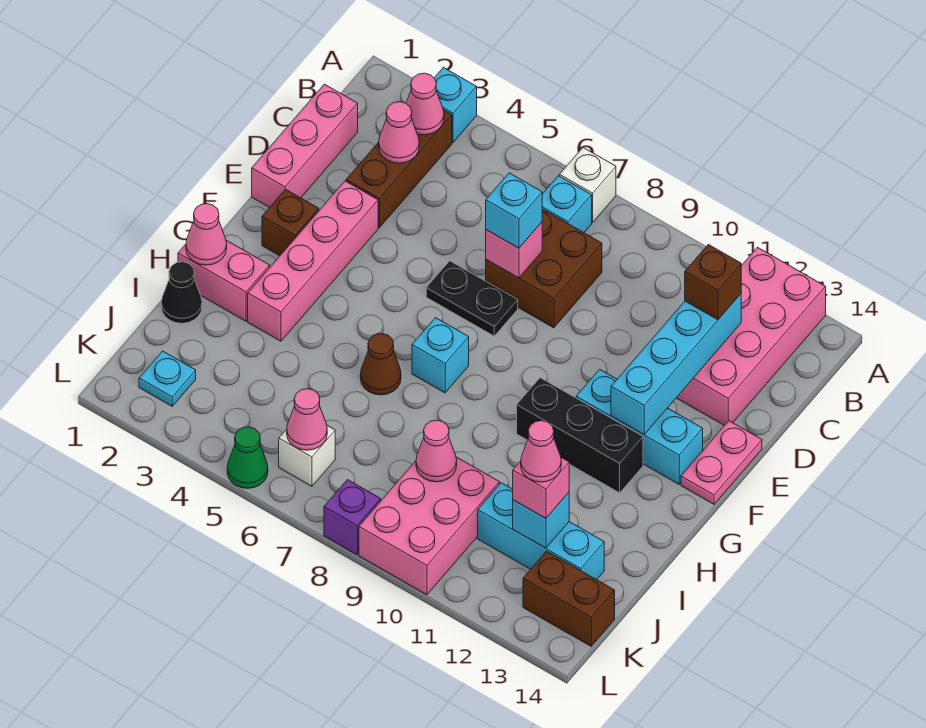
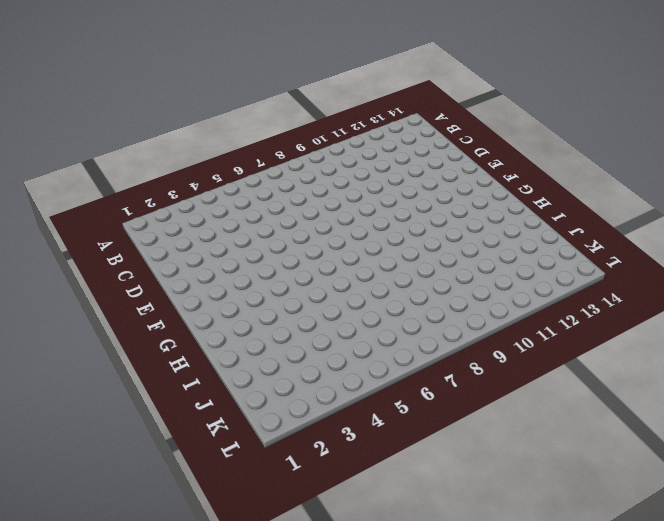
none -> cyan 1x1 brick [434,67,477,143]
none -> white 1x1 brick [559,148,616,223]
none -> pink 2x4 brick [677,247,826,426]
none -> brown 1x3 brick [346,110,452,228]

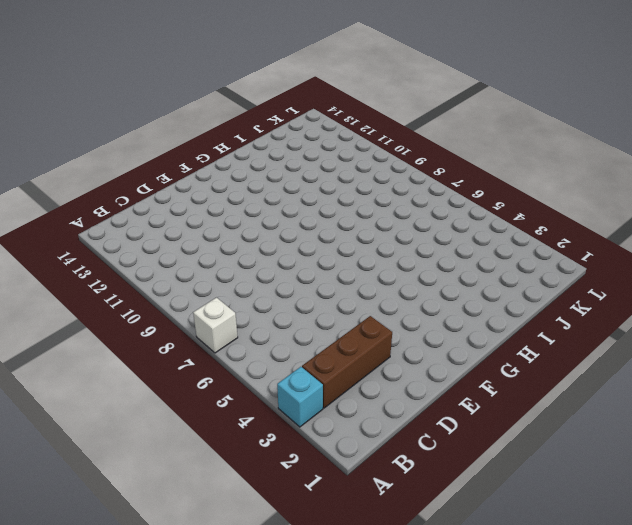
none -> pink 2x4 brick [677,247,826,426]
none -> cyan 1x1 brick [542,176,592,233]
none -> pink 1x3 brick [252,84,358,208]
none -> brown 2x2 brick [486,209,602,328]

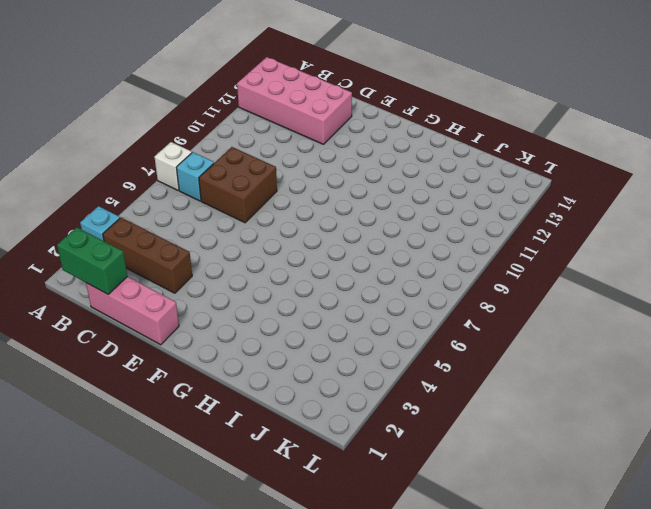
green 1x2 brick [57,227,127,294] -> none
none -> pink 1x4 brick [248,181,378,341]
none -> black 1x2 plate [426,261,518,336]
none -> pink 1x2 plate [681,421,762,504]
none -> brown 1x1 brick [262,189,319,256]

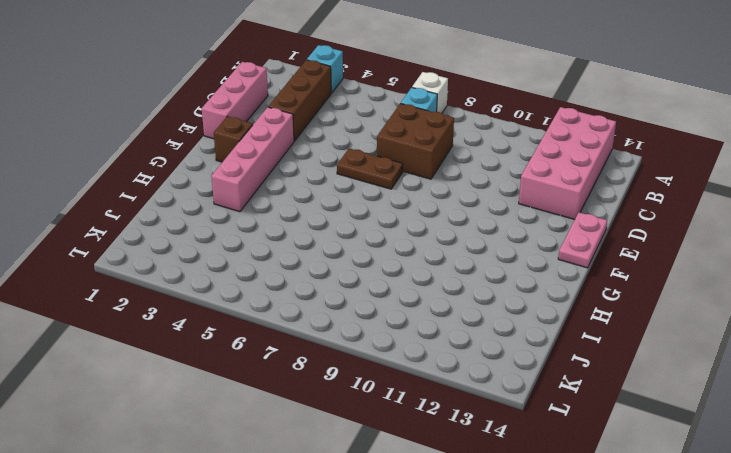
brown 1x2 plate [337,148,403,189] -> black 1x2 plate [426,261,518,336]
none -> cyan 1x3 brick [576,369,703,484]
none -> cyan 1x1 brick [412,318,469,393]
none -> black 1x3 brick [517,378,643,493]
none -> pink 1x2 brick [178,240,270,321]

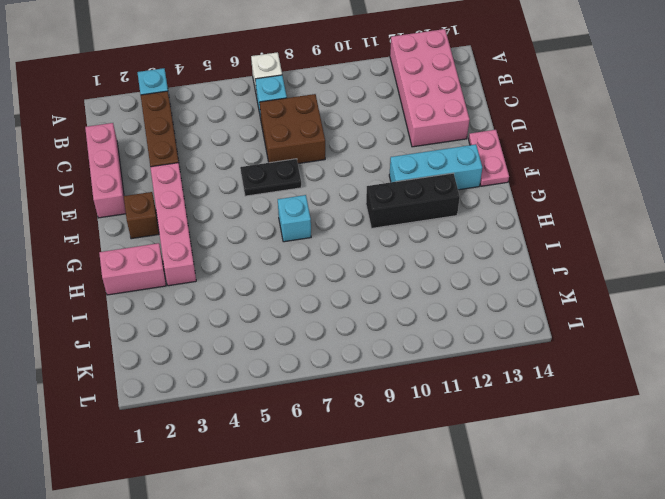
none -> brown 1x1 cone [360,333,401,395]
none -> black 1x1 cone [161,262,202,323]
none -> pink 2x3 brick [359,457,500,595]
none -> cyan 1x3 brick [478,483,604,580]

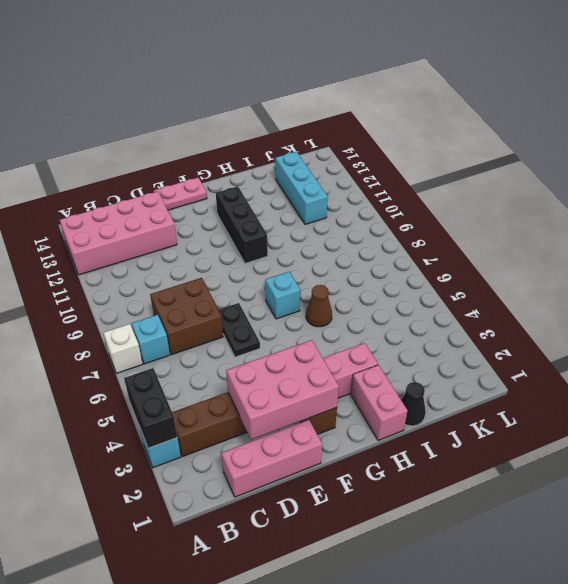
black 1x2 brick [124,368,177,448] -> none
pink 2x3 brick [226,340,339,440] -> pink 2x3 brick moved to [359,457,500,595]
none -> cyan 1x3 brick [576,369,703,484]
none -> cyan 1x1 plate [139,351,196,406]
none -> white 1x1 brick [279,426,335,486]
none -> brown 1x2 brick [523,551,615,646]

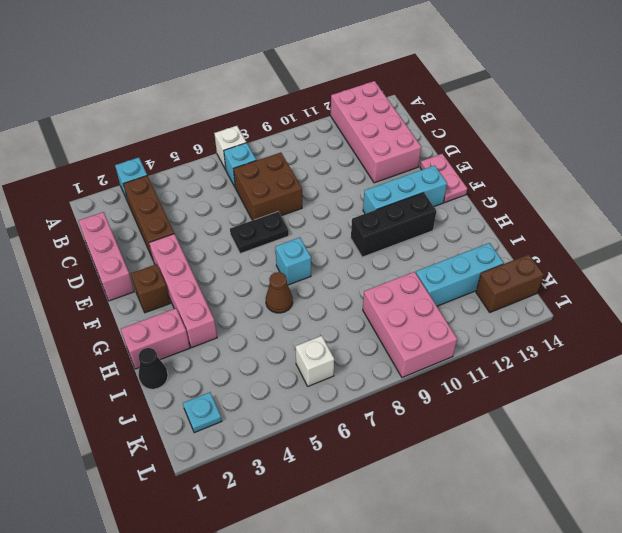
none -> green 1x1 cone [227,427,268,488]
none -> purple 1x1 brick [324,480,381,555]
none -> pink 1x1 cone [406,73,444,135]
none -> pink 1x1 cone [379,102,419,163]

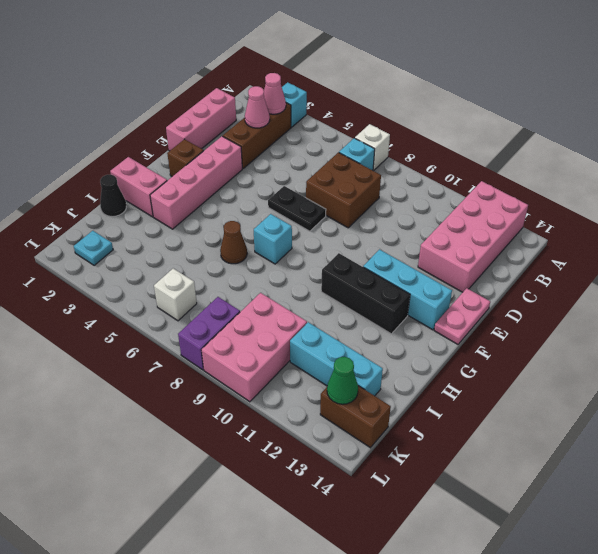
purple 1x2 brick [178,297,240,370] -> purple 1x1 brick [324,480,381,555]
green 1x1 cone [327,357,358,404] -> green 1x1 cone moved to [227,427,268,488]
none -> cyan 1x4 brick [611,294,741,435]
none -> pink 1x1 brick [486,222,542,278]
none -> pink 1x1 cone [186,204,227,265]
none -> pink 1x1 cone [416,420,457,482]

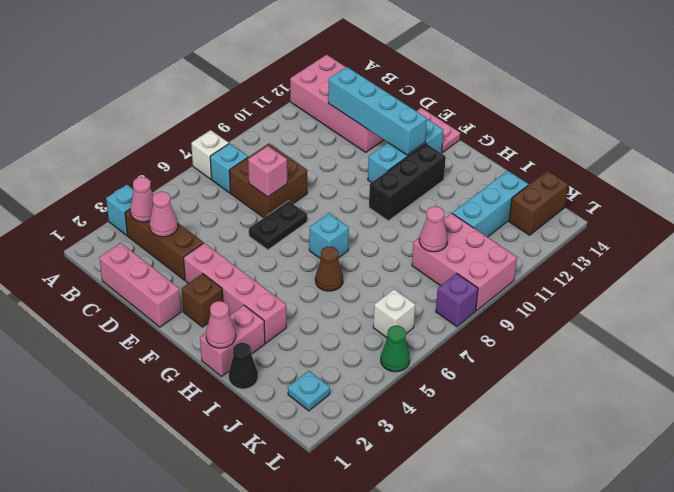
none -> cyan 1x1 brick [513,493,569,548]
none -> pink 1x1 cone [287,389,327,450]
none -> brown 1x1 brick [685,245,741,320]
none -> cyan 1x1 brick [486,173,542,248]

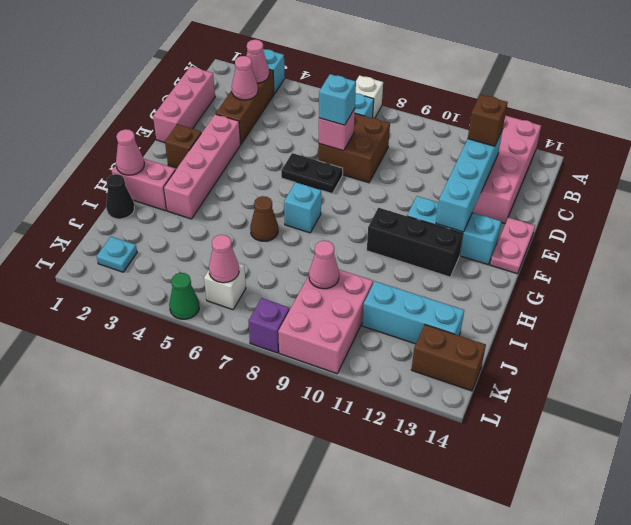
none -> cyan 1x1 brick [513,493,569,548]
none -> pink 1x1 brick [513,458,569,518]
none -> pink 1x1 cone [521,421,561,482]

